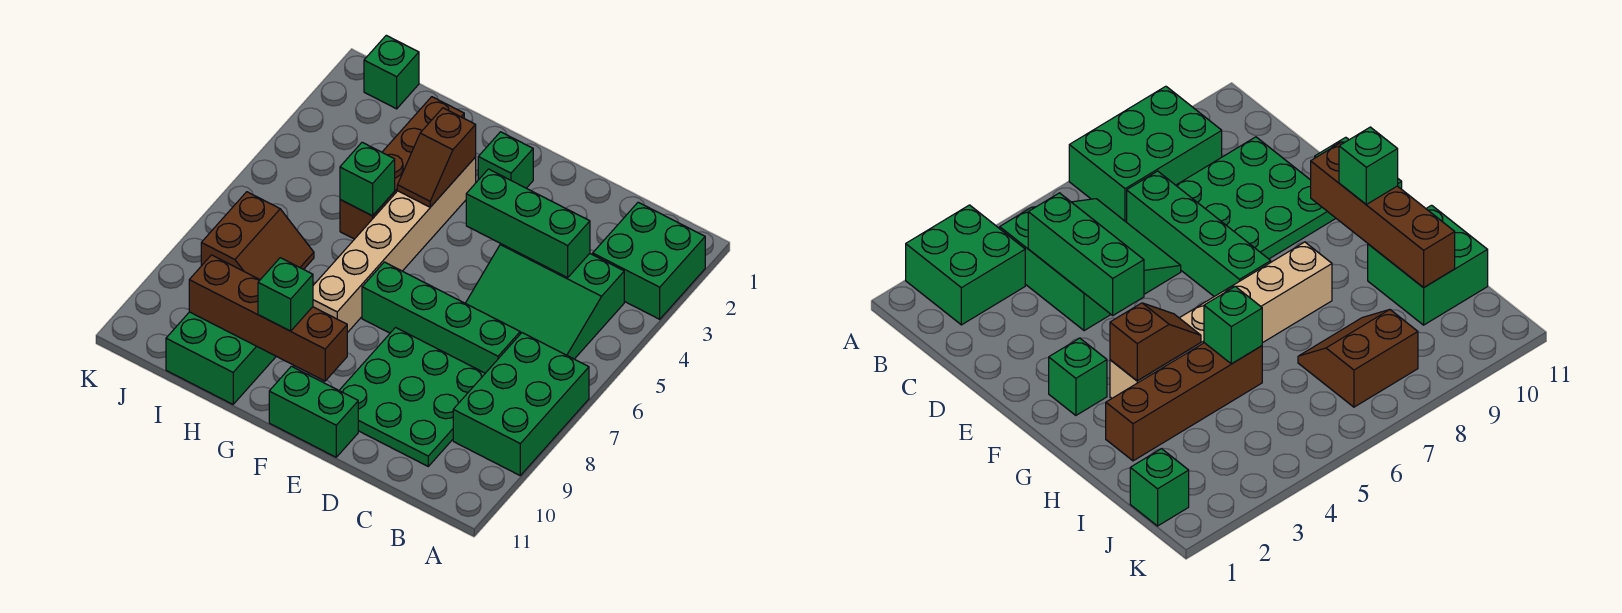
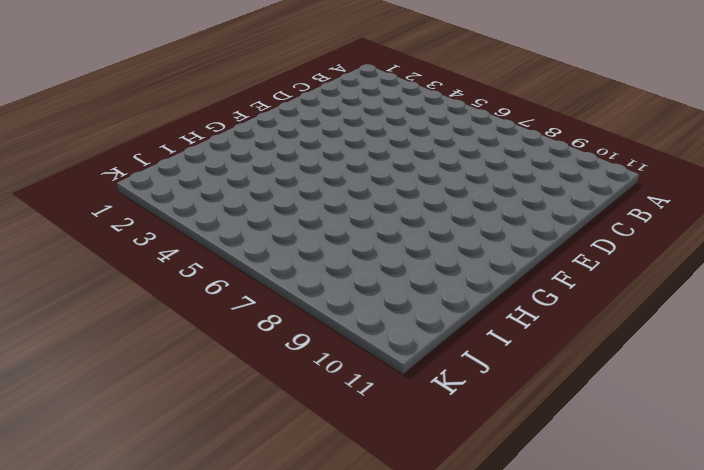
none -> green 2x2 brick [593,202,705,319]
none -> green 2x3 brick [453,333,589,475]
none -> green 3x3 slope [465,244,624,359]

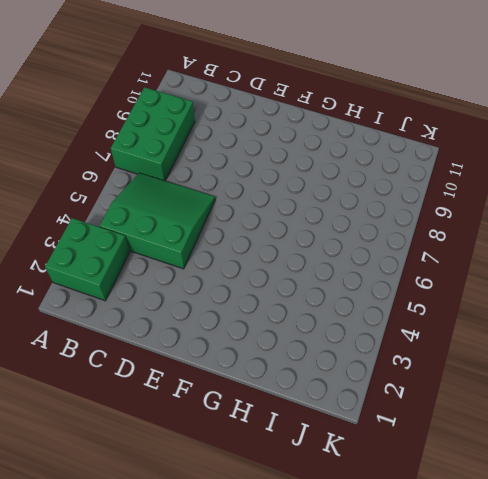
none -> green 1x4 brick [362,262,520,373]
none -> green 3x3 plate [339,328,485,466]
none -> green 1x2 brick [269,366,358,457]

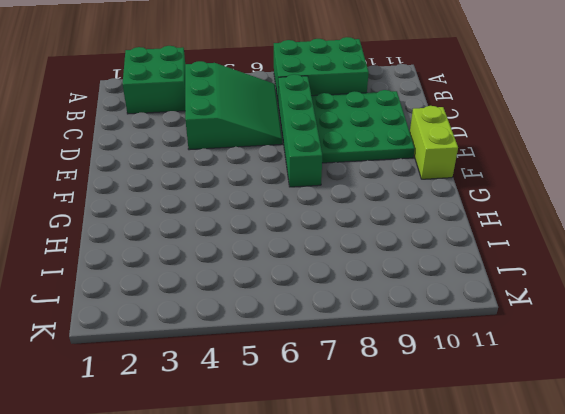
lime 1x2 brick [410,106,458,179] -> green 1x2 brick [269,366,358,457]
none -> green 1x1 brick [478,132,533,188]
none -> tan 1x6 brick [313,157,476,333]
none -> brown 1x4 brick [340,97,464,239]

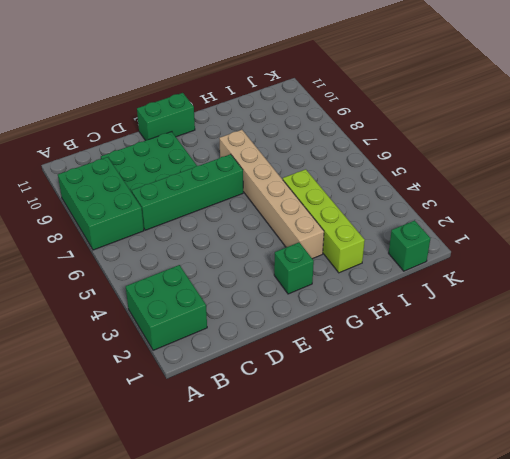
lime 1x4 brick [283,169,365,273] -> brown 1x4 brick [340,97,464,239]
none -> green 3x3 slope [465,244,624,359]
none -> green 2x2 brick [166,312,276,404]
none -> brown 2x2 slope [201,192,314,280]

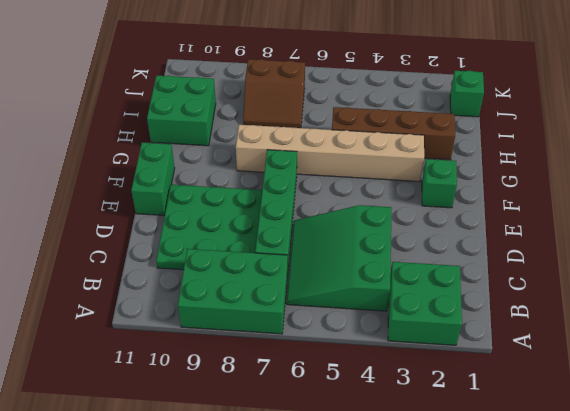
none -> green 1x3 brick [466,169,590,278]
none -> brown 1x4 brick [189,255,347,381]
none -> brown 1x2 slope [397,108,476,207]

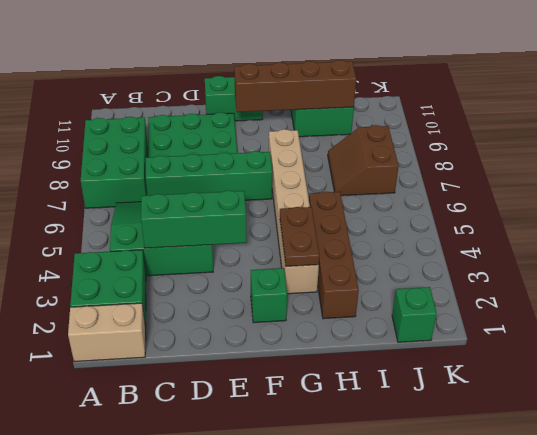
tan 1x2 brick [68,303,146,362] -> none
brown 1x2 plate [280,207,319,266] -> brown 1x2 slope [397,108,476,207]
none -> green 1x1 brick [340,142,395,216]
none -> green 1x1 brick [258,258,313,331]

